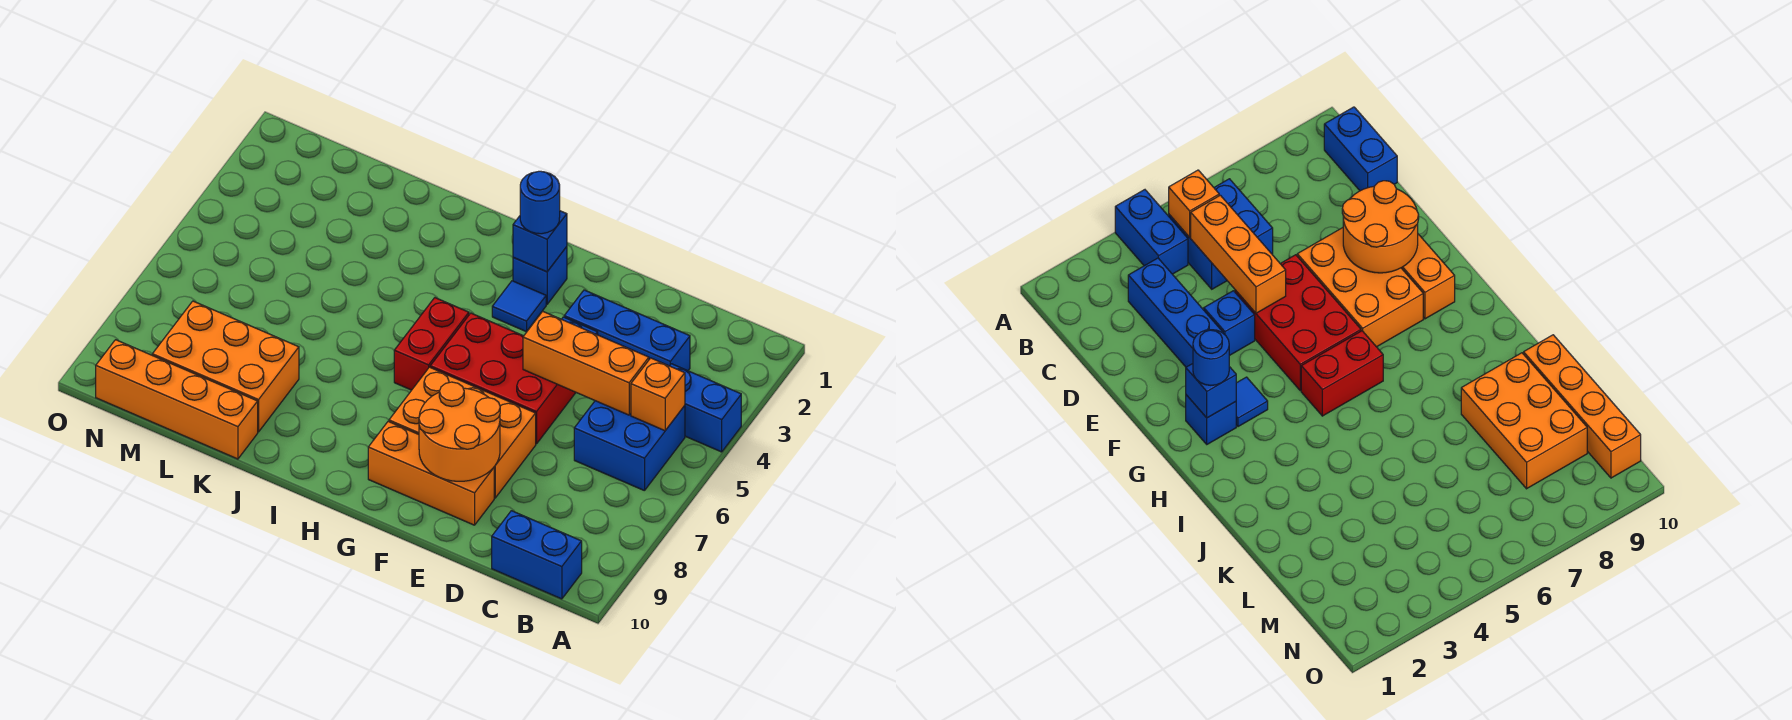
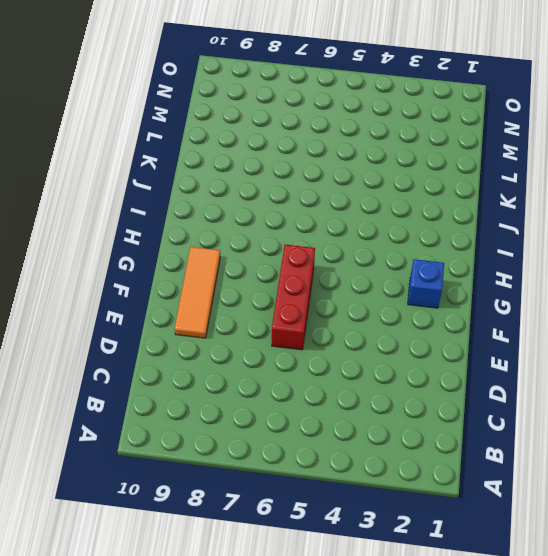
red 1x3 brick [272,245,315,350] -> red 2x3 brick [430,313,576,444]
orange 1x3 tile [175,247,220,338] -> orange 1x3 brick [368,421,494,525]
none -> blue 1x2 brick [670,364,741,452]
none -> blue 2x2 brick [574,401,685,491]
none -> blue 1x2 brick [492,511,582,599]

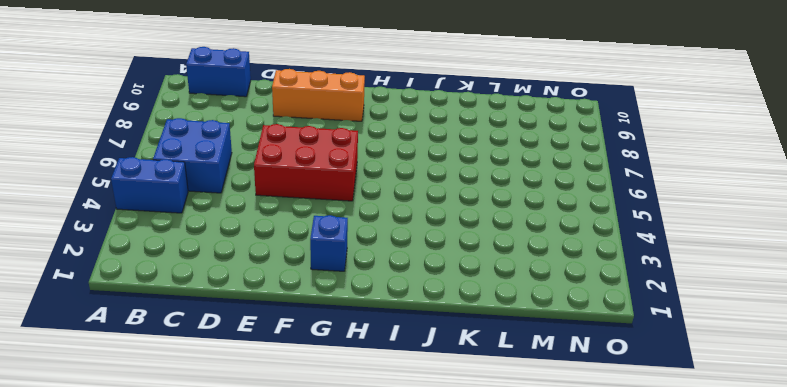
none -> blue 1x3 brick [564,290,690,371]
none -> blue 1x1 brick [1204,291,1255,356]
none -> orange 2x3 brick [389,367,536,498]

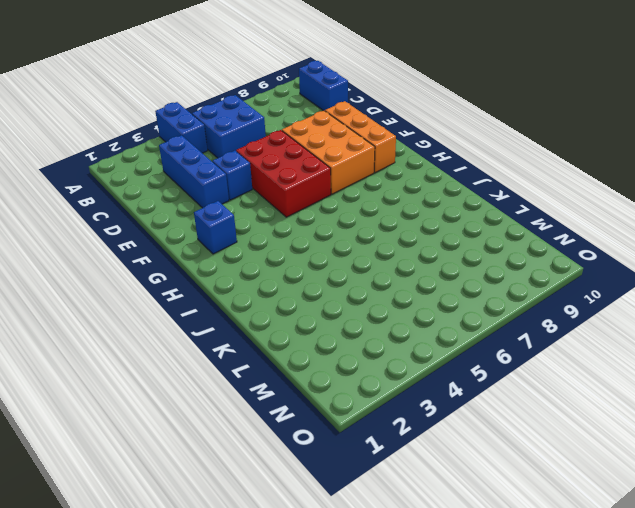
none -> blue 1x1 tile [492,281,546,332]
none -> red 1x2 brick [394,298,469,390]
none -> orange 2x3 brick [152,301,299,432]

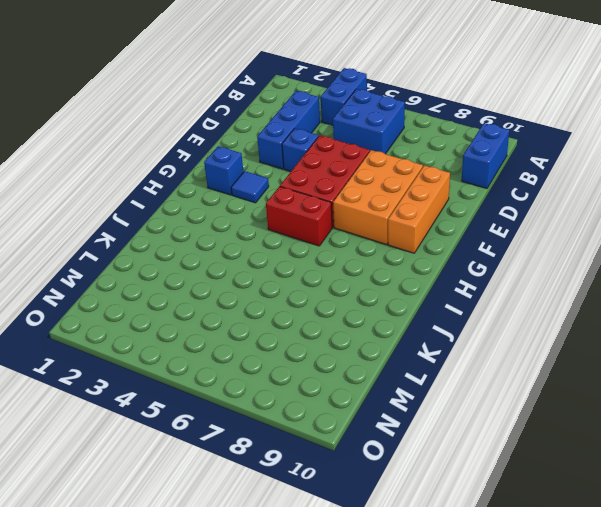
none -> orange 2x3 brick [152,301,299,432]
none -> orange 1x4 brick [96,340,258,459]
none -> orange 1x1 brick [631,358,685,431]

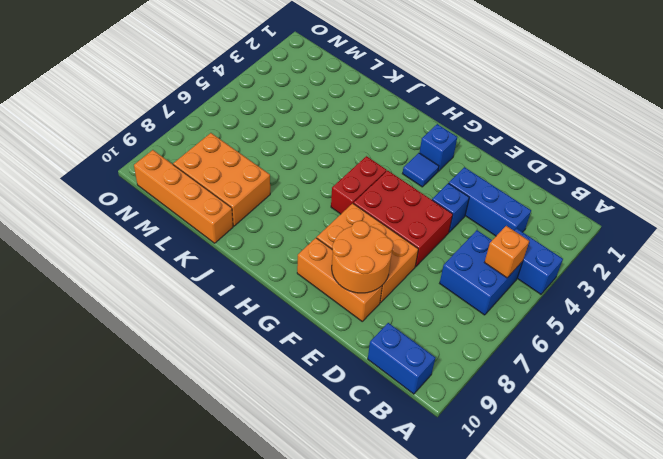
none -> orange 1x3 brick [523,311,649,415]
none -> blue 1x1 brick [513,211,567,272]
none -> blue 1x1 round brick [520,171,560,234]

